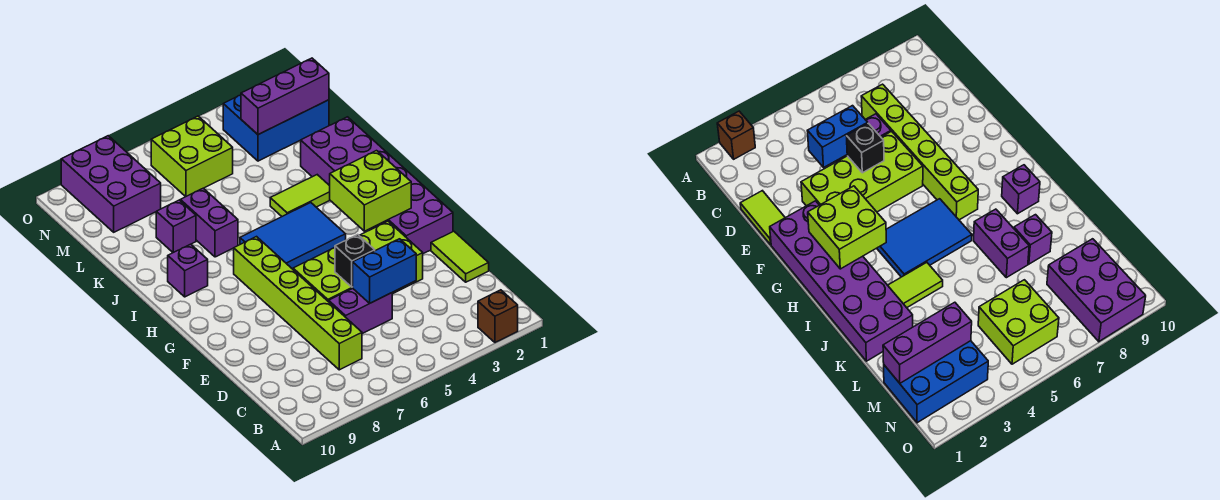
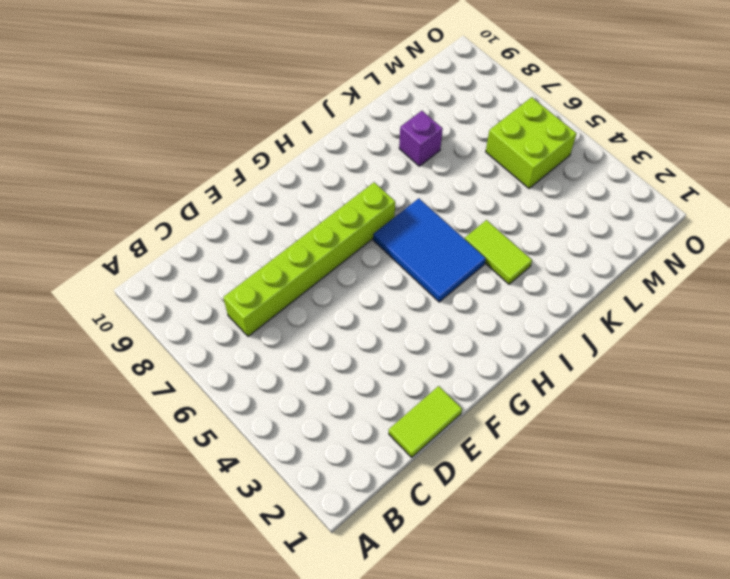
none -> brown 1x1 brick [478,290,518,342]
none -> purple 1x2 brick [329,289,392,334]
none -> lime 2x4 brick [293,221,423,302]

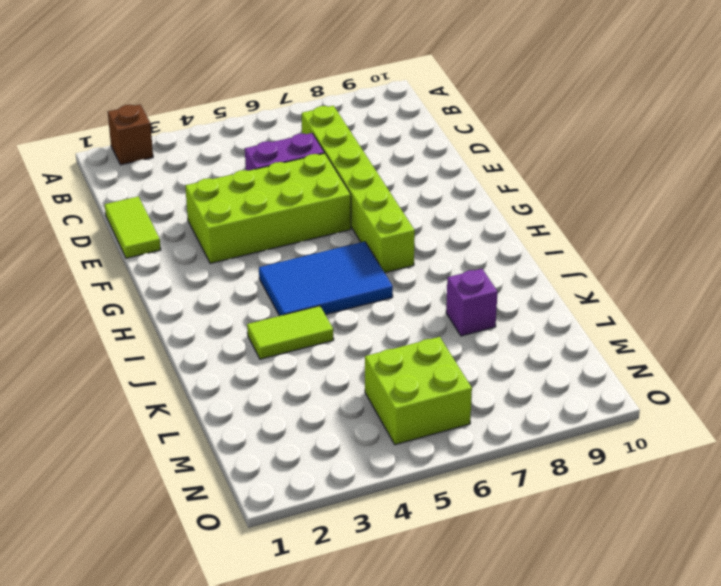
none -> purple 2x6 brick [301,117,453,254]
none -> purple 1x1 brick [168,244,208,297]
none -> purple 1x2 brick [180,188,238,257]

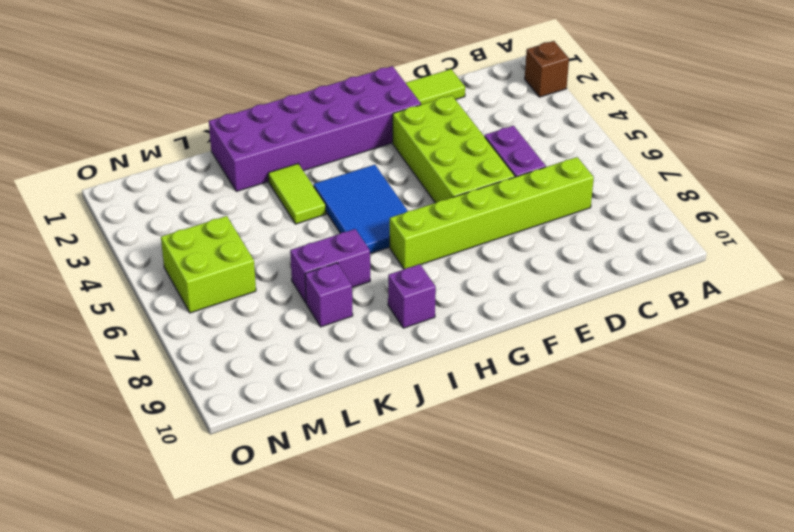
none -> blue 2x3 brick [223,95,329,161]
none -> purple 2x3 brick [61,136,161,232]
none -> blue 1x2 brick [353,239,416,303]

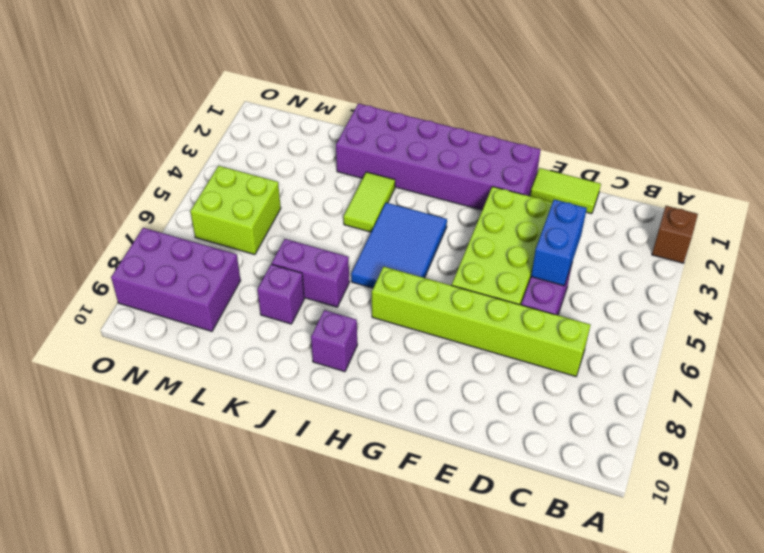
none -> blue 2x3 brick [223,95,329,161]
none -> black 1x1 brick [335,235,375,287]
none -> lime 2x2 brick [330,151,411,231]

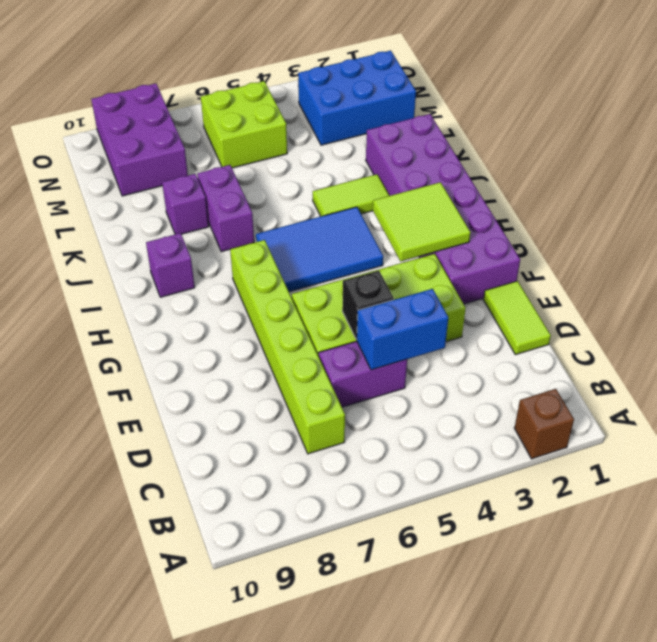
lime 2x2 tile [373,182,471,261] -> lime 2x2 brick [330,151,411,231]
none -> purple 1x3 brick [241,58,329,135]

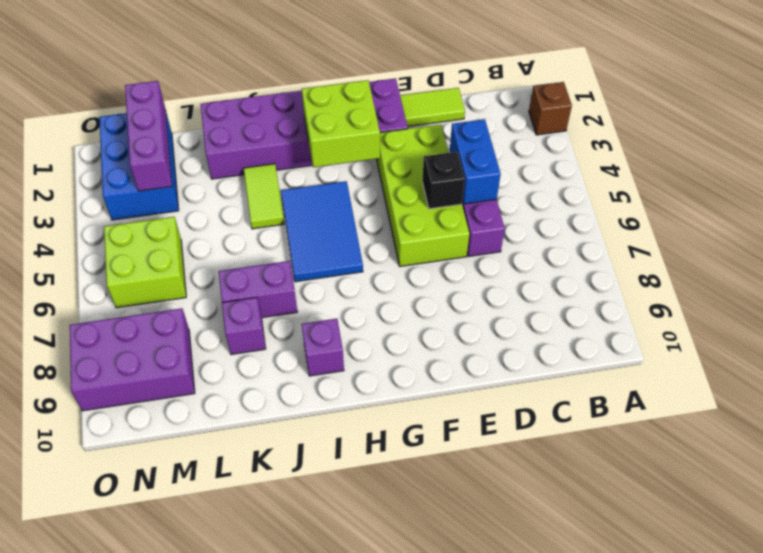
none -> lime 1x6 brick [234,237,362,370]

